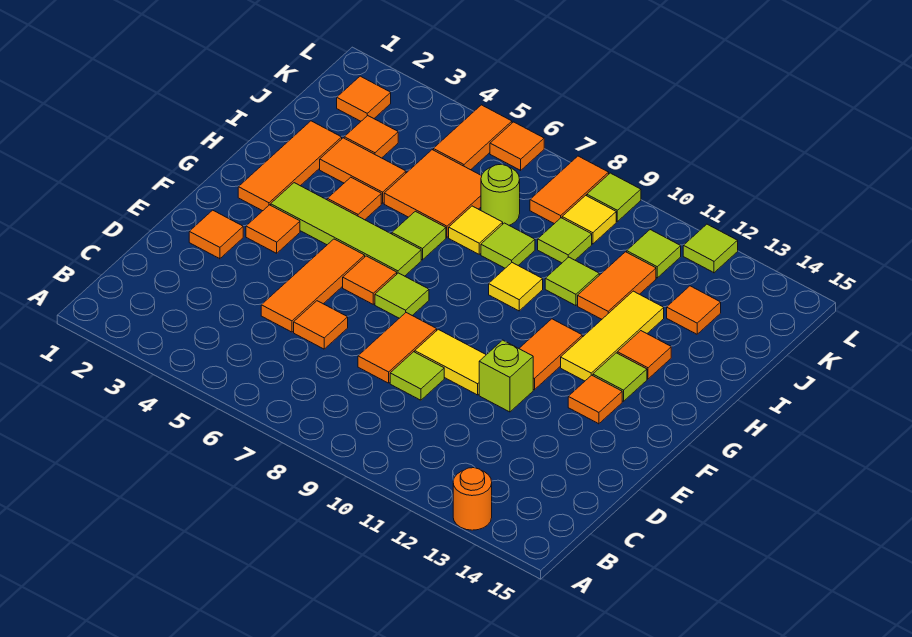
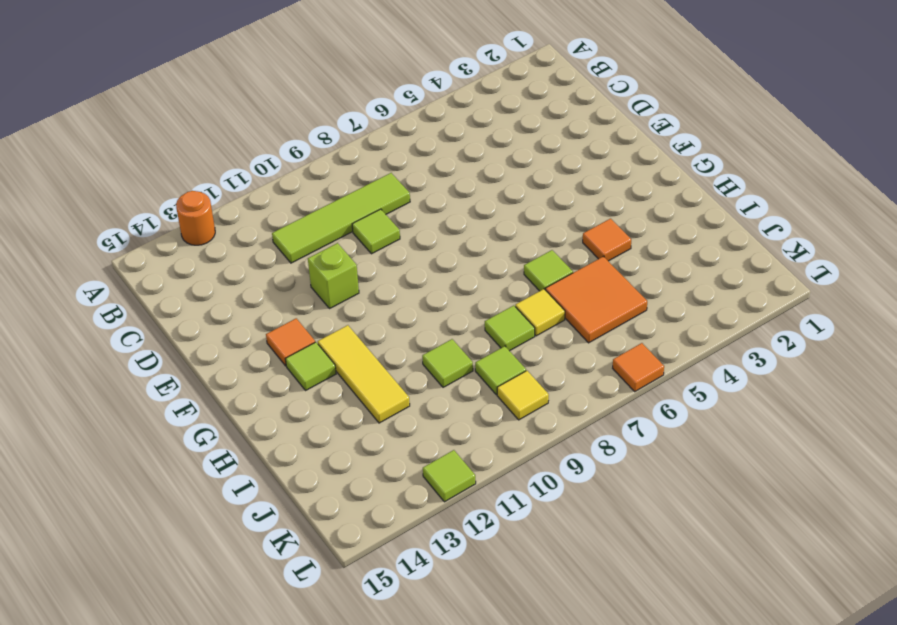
lime 1x4 tile [272,173,410,263] -> lime 1x4 tile moved to [271,183,421,276]
none -> orange 1x3 tile [261,239,365,332]
none -> orange 1x1 tile [294,301,348,349]
none -> orange 1x2 tile [358,313,437,383]
none -> orange 1x1 tile [189,210,243,259]

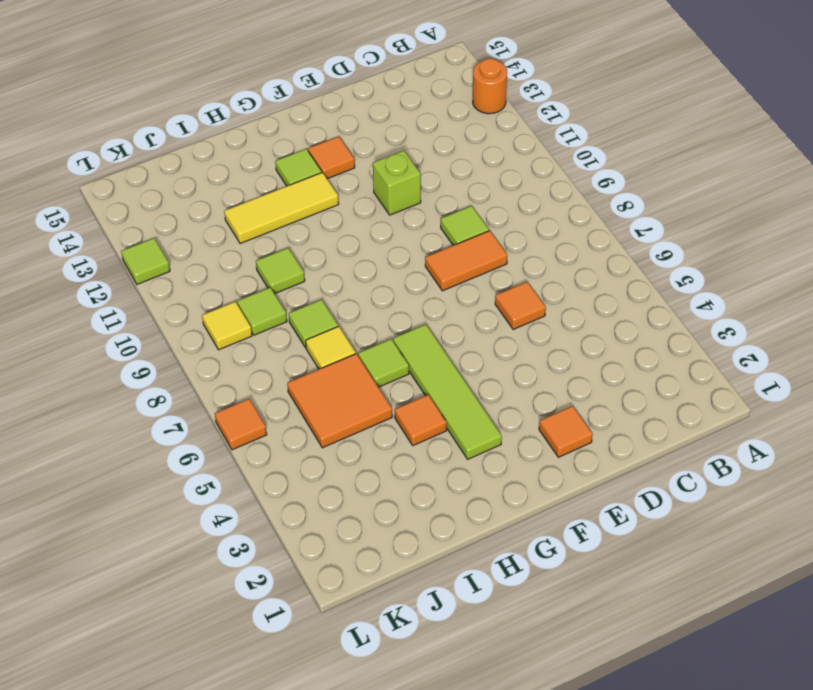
none -> orange 1x3 tile [261,239,365,332]
none -> yellow 1x2 tile [415,329,486,395]
none -> orange 1x1 tile [246,205,300,253]
none -> orange 1x1 tile [343,256,397,304]

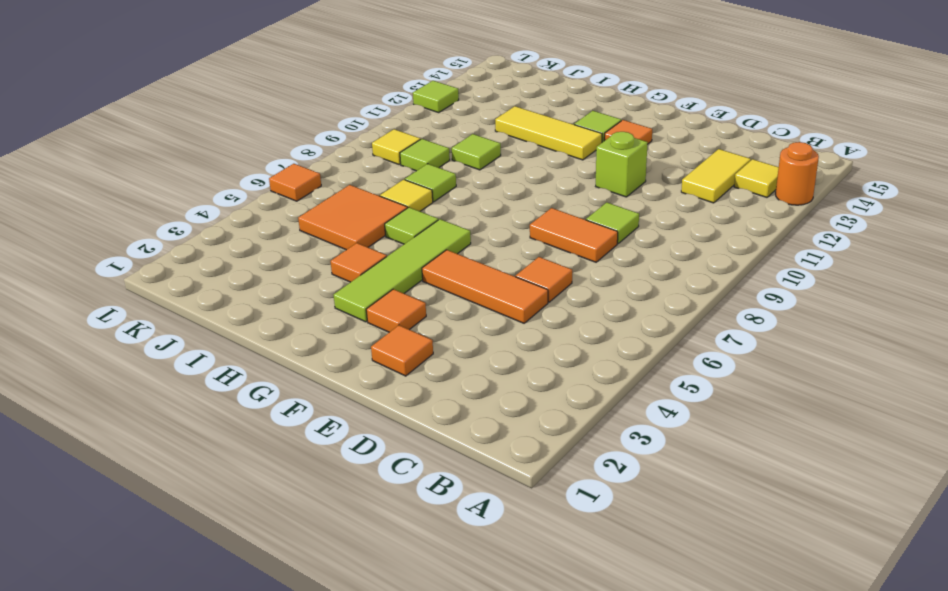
yellow 1x1 tile [734,159,779,197] -> yellow 1x1 tile moved to [489,263,543,311]
yellow 1x2 tile [681,149,751,203] -> yellow 1x2 tile moved to [415,329,486,395]
none -> orange 1x1 tile [343,256,397,304]
none -> lime 1x1 tile [375,273,429,318]
none -> orange 1x2 tile [519,319,582,390]
none -> orange 1x3 tile [238,121,342,211]

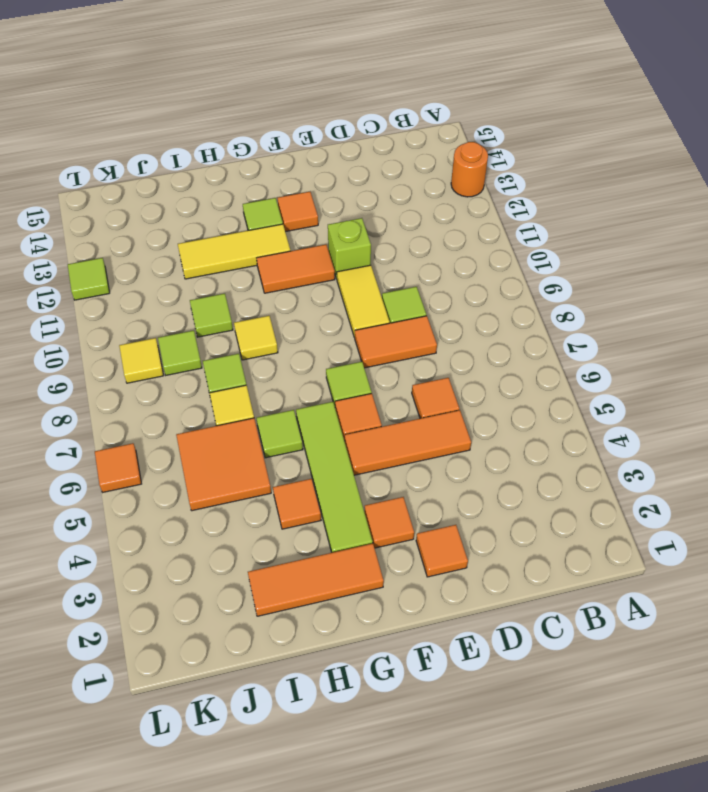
none -> orange 1x1 tile [617,331,671,379]
none -> orange 1x2 tile [320,138,406,203]
none -> orange 1x2 tile [578,252,656,319]
none -> orange 1x1 tile [344,116,398,158]

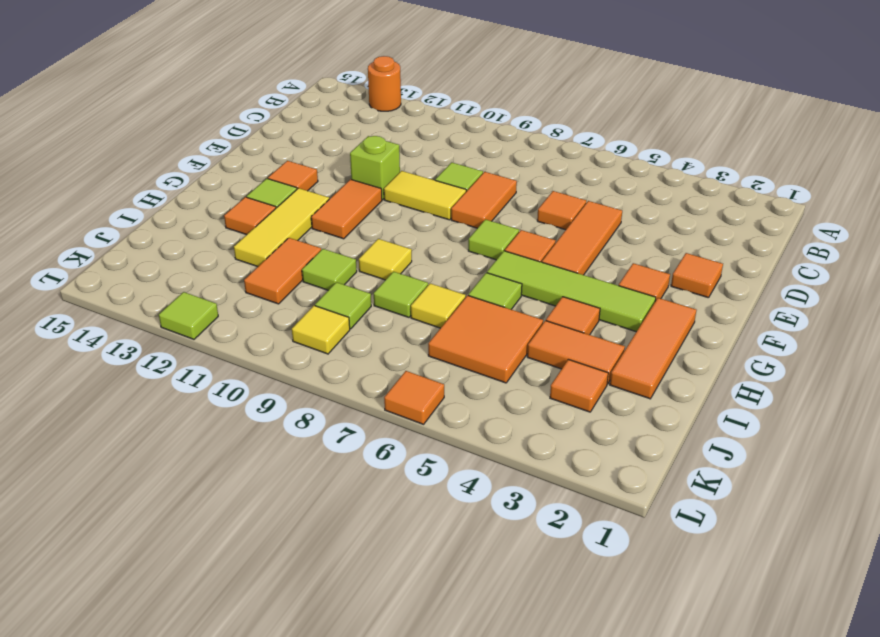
none -> lime 1x1 round brick [481,164,520,225]
none -> orange 1x1 tile [667,286,721,334]
none -> orange 1x1 tile [337,76,391,121]
none -> orange 1x2 tile [433,105,512,170]

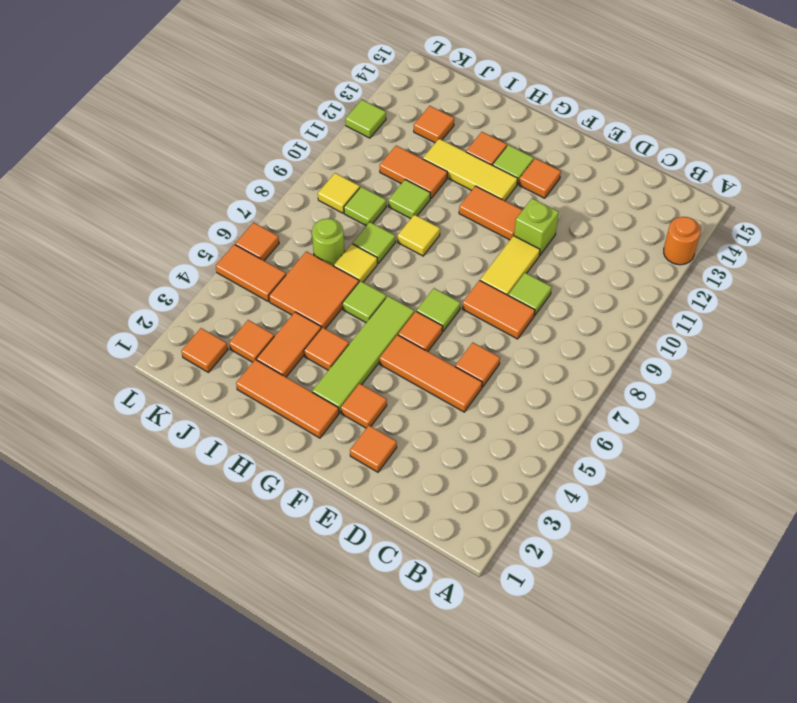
none -> orange 1x2 tile [530,156,609,224]
none -> lime 1x1 tile [627,230,681,278]
none -> lime 1x1 tile [587,173,641,221]

